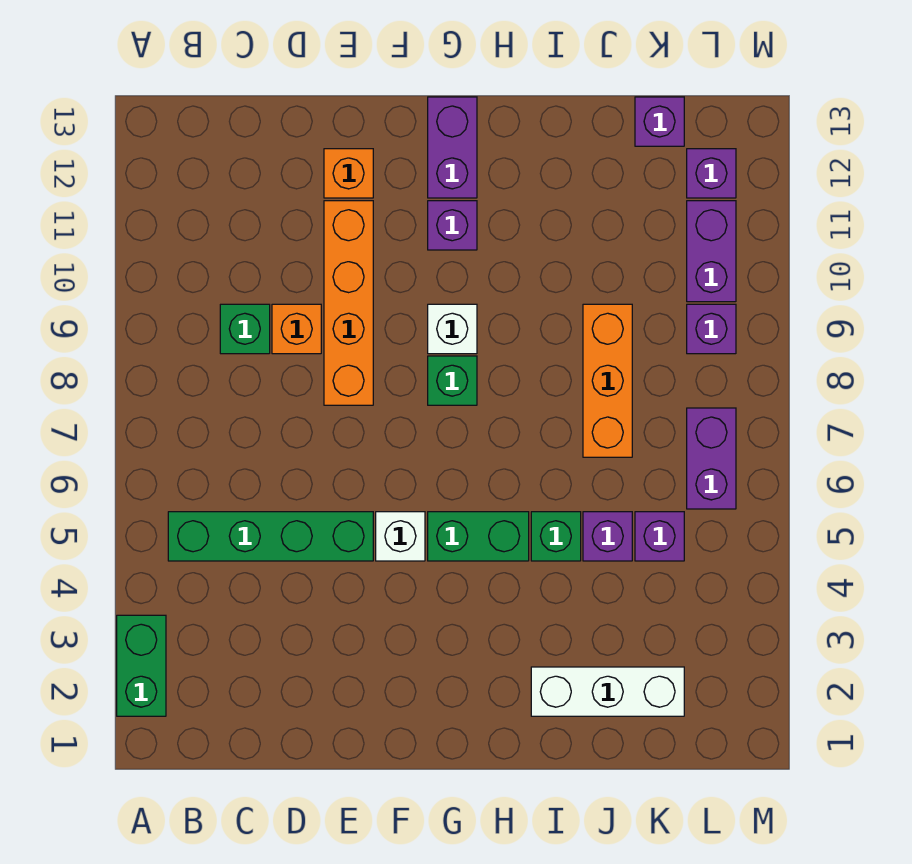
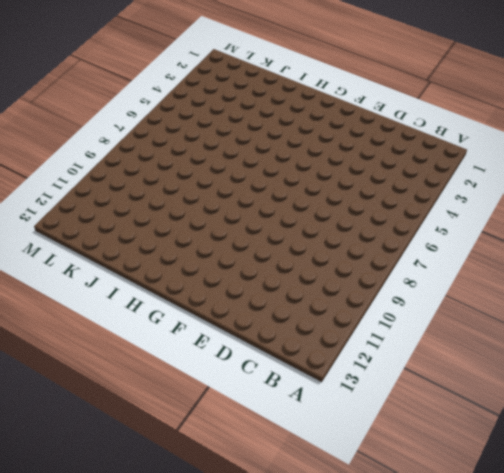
none -> green 1x2 brick [117,615,166,716]
none -> green 1x4 brick [168,512,373,561]
none -> green 1x1 brick [220,304,270,354]

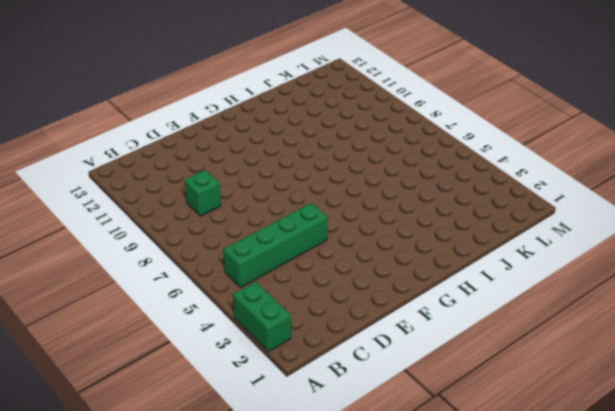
none -> orange 1x1 brick [272,304,321,354]
none -> orange 1x4 brick [324,201,373,405]
none -> orange 1x1 brick [324,149,373,198]

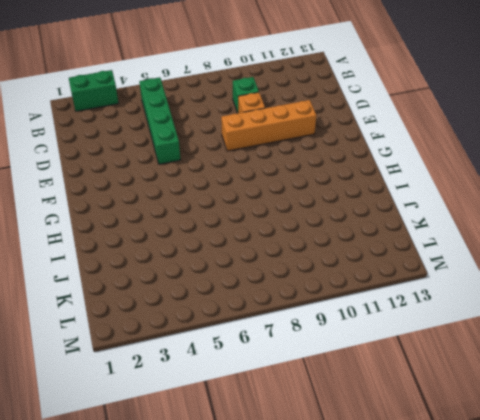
none -> orange 1x1 brick [324,149,373,198]
none -> white 1x1 brick [376,512,425,561]
none -> green 1x2 brick [428,512,529,561]

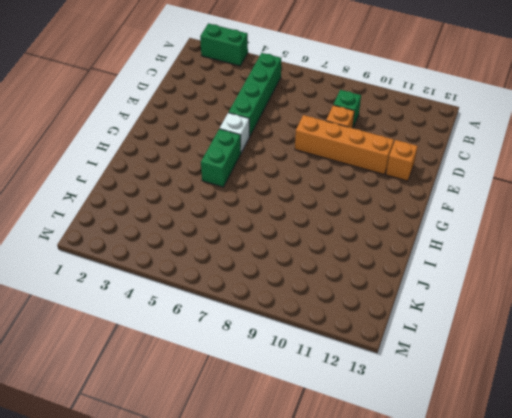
none -> green 1x1 brick [428,356,477,405]
none -> white 1x1 brick [428,304,477,354]
none -> purple 1x1 brick [428,201,477,250]

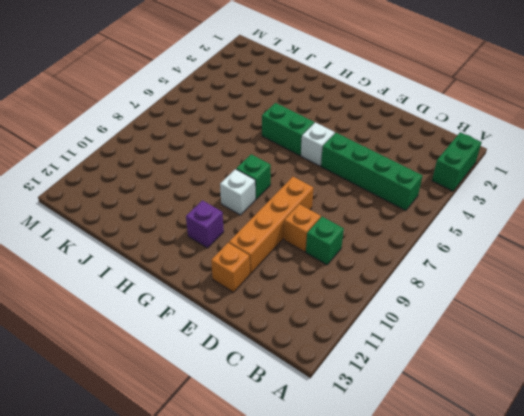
none -> purple 1x2 brick [428,97,477,198]
none -> white 1x3 brick [531,667,684,716]
none -> green 1x1 brick [531,512,581,561]

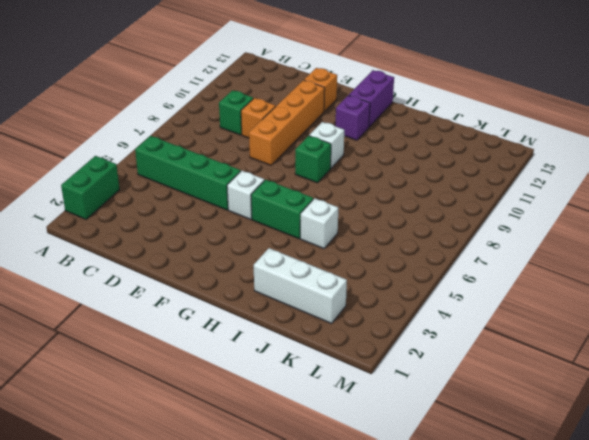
white 1x1 brick [300,198,338,249] -> green 1x1 brick [531,512,581,561]
none -> purple 1x1 brick [583,512,632,561]
none -> orange 1x3 brick [583,304,632,457]
none -> purple 1x1 brick [635,512,684,561]

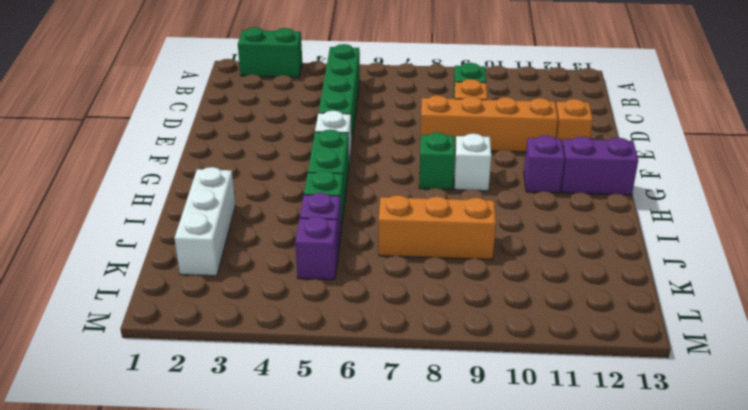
none -> purple 1x1 brick [635,97,684,146]
none -> purple 1x2 brick [687,408,736,509]
none -> purple 1x1 brick [687,304,736,354]

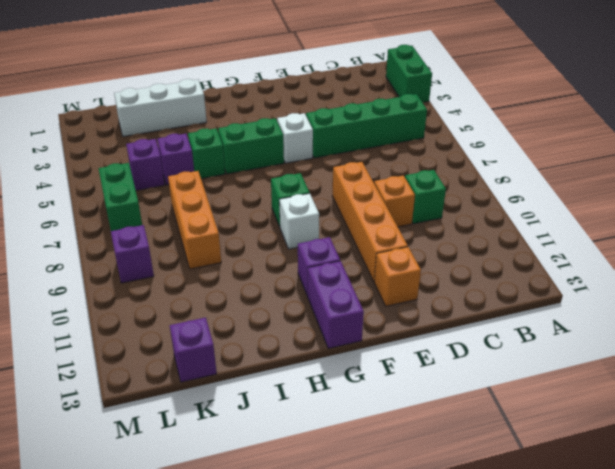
green 1x2 brick [98,163,142,231] -> purple 1x2 brick [687,408,736,509]
none -> purple 1x2 brick [687,201,736,302]
none -> purple 1x1 brick [687,149,736,198]

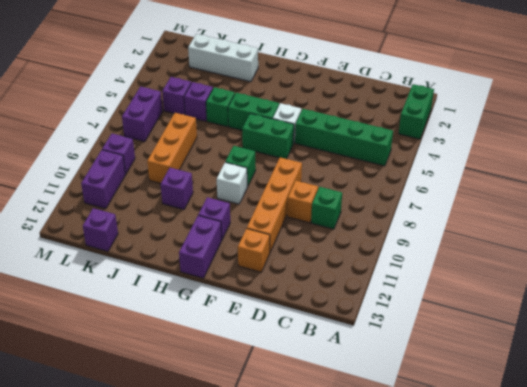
green 1x2 brick [242,113,294,159] -> none
purple 1x1 brick [161,168,193,209] -> purple 1x1 brick moved to [687,149,736,198]

